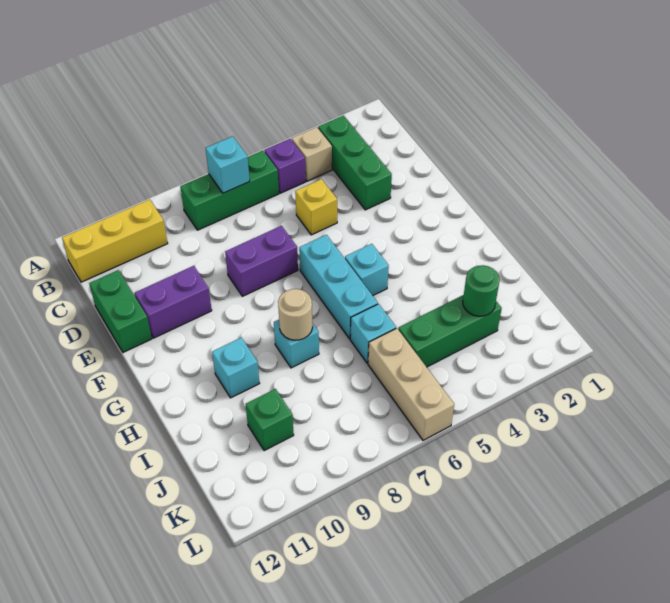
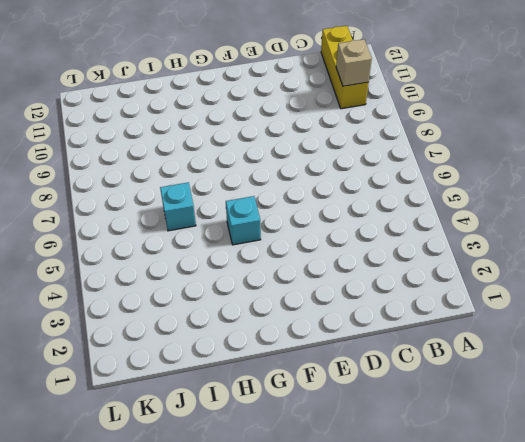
tan 1x1 brick [336,39,372,86] -> tan 1x1 brick moved to [292,127,332,181]
none -> green 1x3 brick [318,115,392,210]
none -> purple 1x1 brick [264,139,306,193]
none -> green 1x3 brick [180,150,279,230]

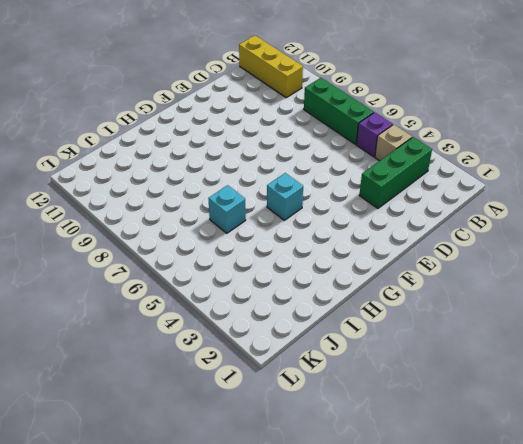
none -> yellow 1x1 brick [295,179,337,235]
none -> green 1x2 brick [89,270,152,352]
none -> purple 1x2 brick [225,226,298,296]

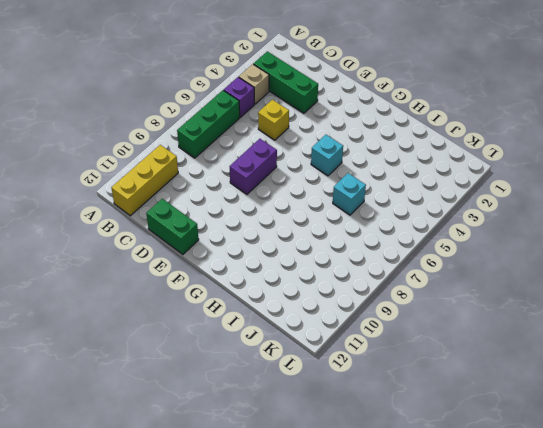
none -> purple 1x2 brick [135,266,212,338]
none -> cyan 1x3 brick [299,235,378,339]
none -> cyan 1x1 brick [274,320,319,368]

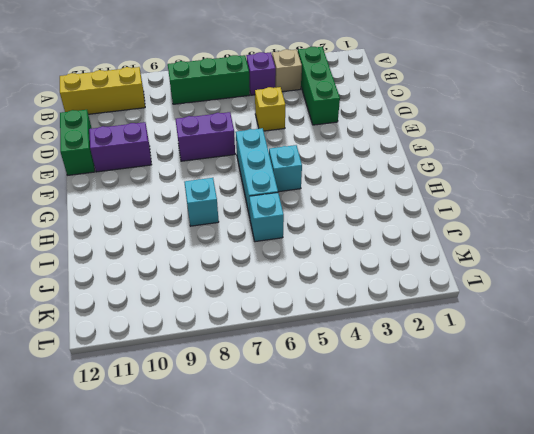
none -> cyan 1x1 brick [212,338,260,398]
none -> green 1x3 brick [398,295,502,367]
none -> tan 1x3 brick [368,328,454,440]

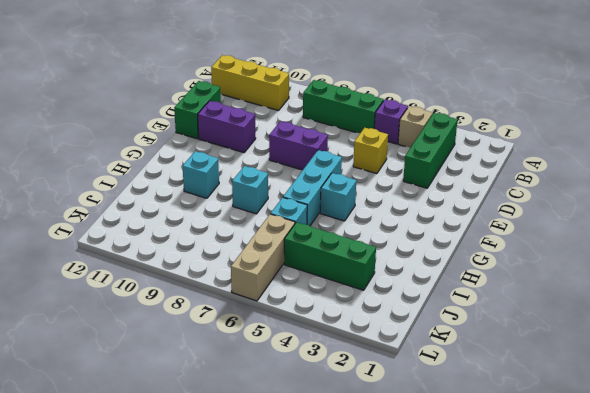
none -> green 1x1 brick [246,389,294,451]
none -> cyan 1x1 brick [206,136,250,193]
none -> tan 1x1 round brick [278,289,313,340]

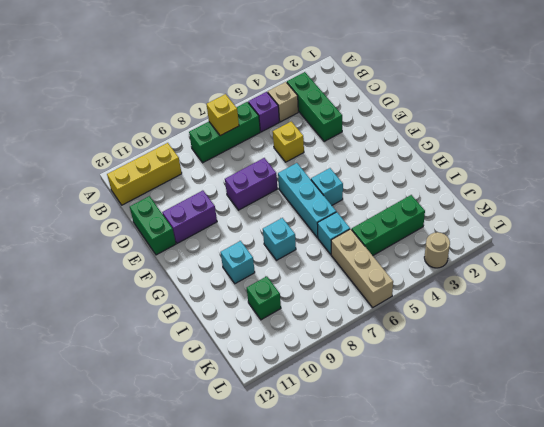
yellow 1x1 brick [206,94,239,136] -> cyan 1x1 brick [206,136,250,193]
tan 1x1 round brick [424,232,450,268] -> tan 1x1 round brick moved to [278,289,313,340]
none -> green 1x1 round brick [463,265,500,316]

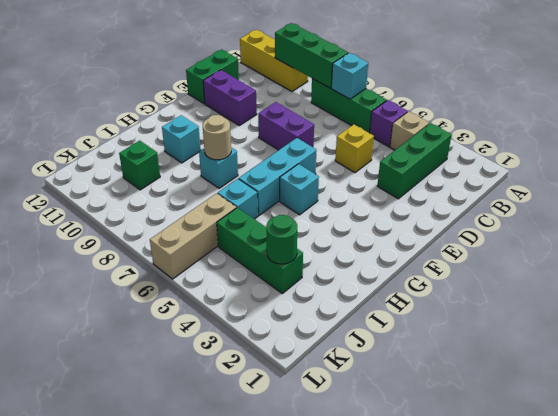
green 1x3 brick [275,23,348,88] -> none

